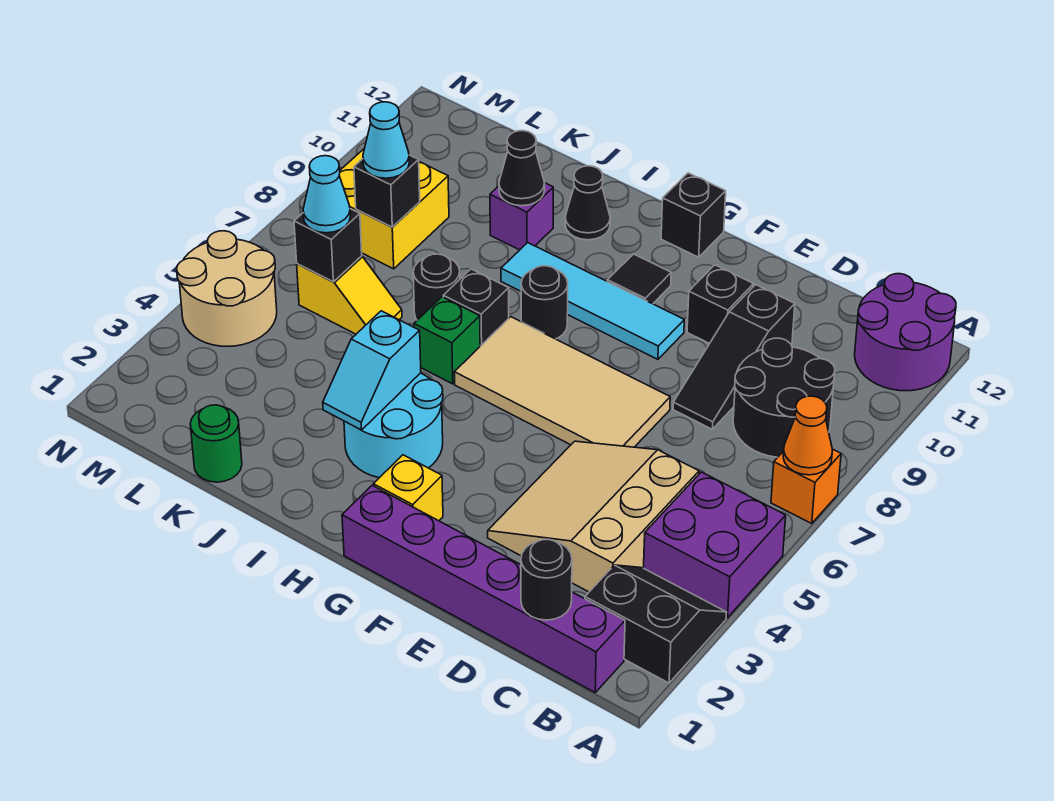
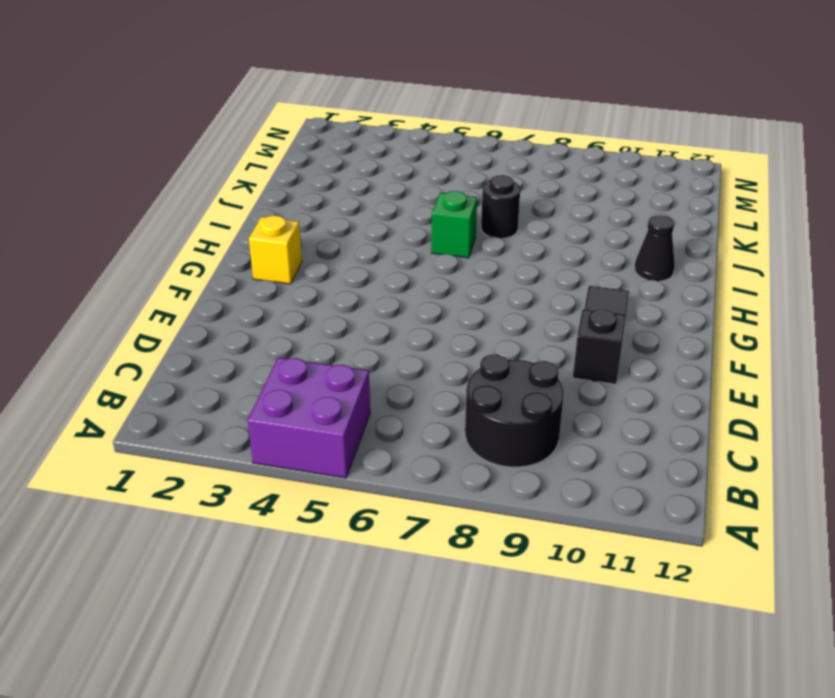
none -> black 2x2 slope [585,565,727,683]
none -> orange 1x1 brick [771,449,841,523]
none -> purple 2x2 round brick [855,274,956,391]
none -> purple 1x6 brick [342,486,625,692]

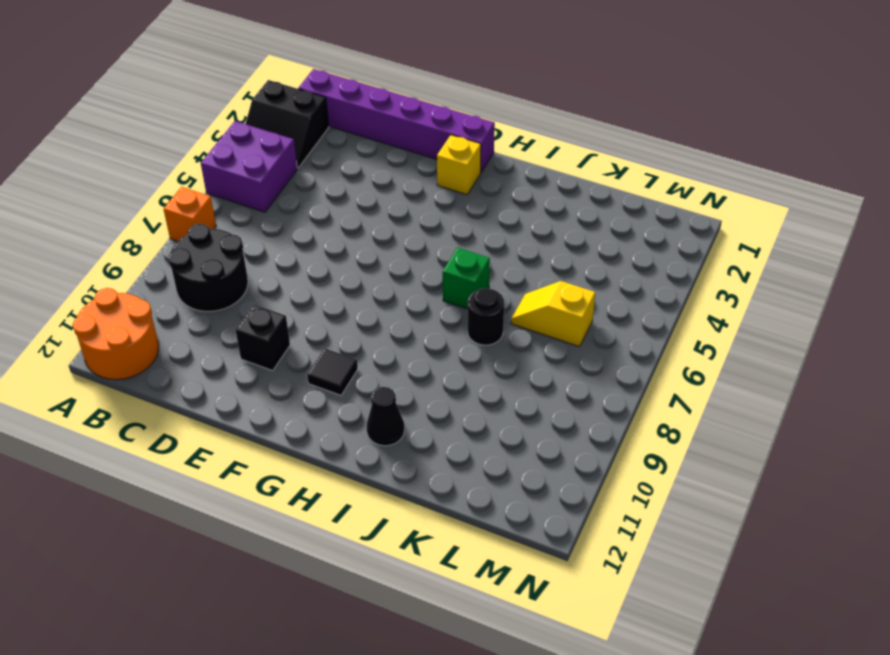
orange 2x2 round brick [73,288,159,380] -> purple 2x2 round brick [855,274,956,391]
none -> tan 3x3 slope [488,441,699,592]
none -> black 1x3 slope [673,285,795,429]
none -> tan 2x4 tile [454,317,670,447]
none -> cyan 1x4 tile [501,243,684,359]

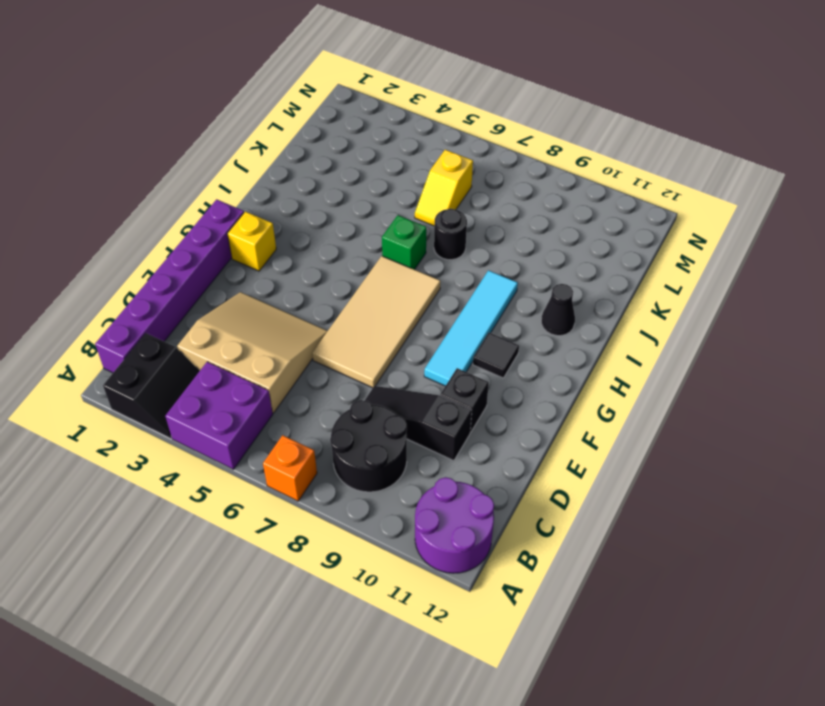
none -> black 1x1 brick [661,173,726,257]
none -> cyan 2x2 round brick [344,373,443,478]
none -> black 1x1 round brick [521,266,568,339]
none -> black 1x1 brick [443,269,509,346]

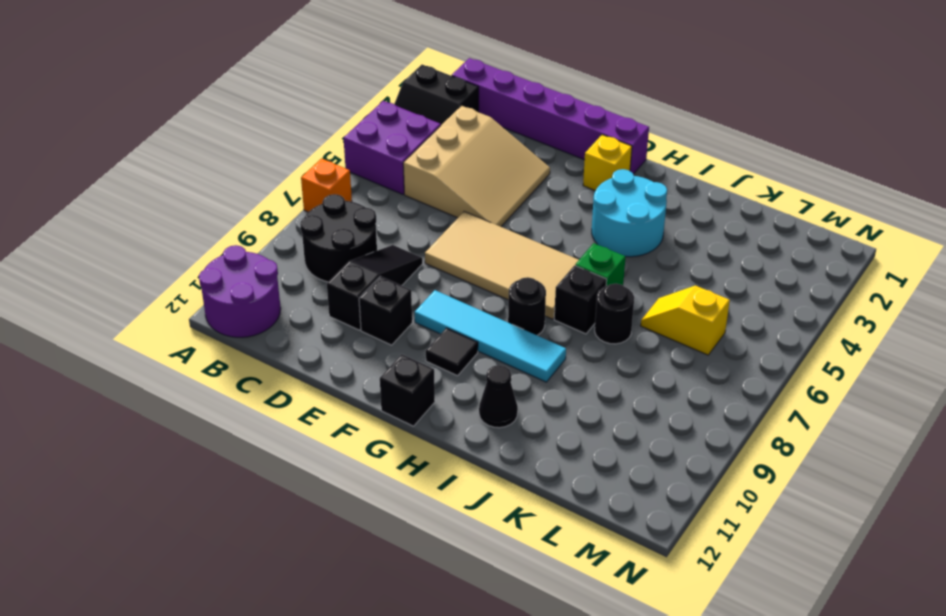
none -> purple 1x1 brick [490,183,553,250]
none -> green 1x1 round brick [190,405,242,482]
none -> yellow 2x2 brick [339,149,449,269]
none -> tan 2x2 round brick [177,231,277,346]

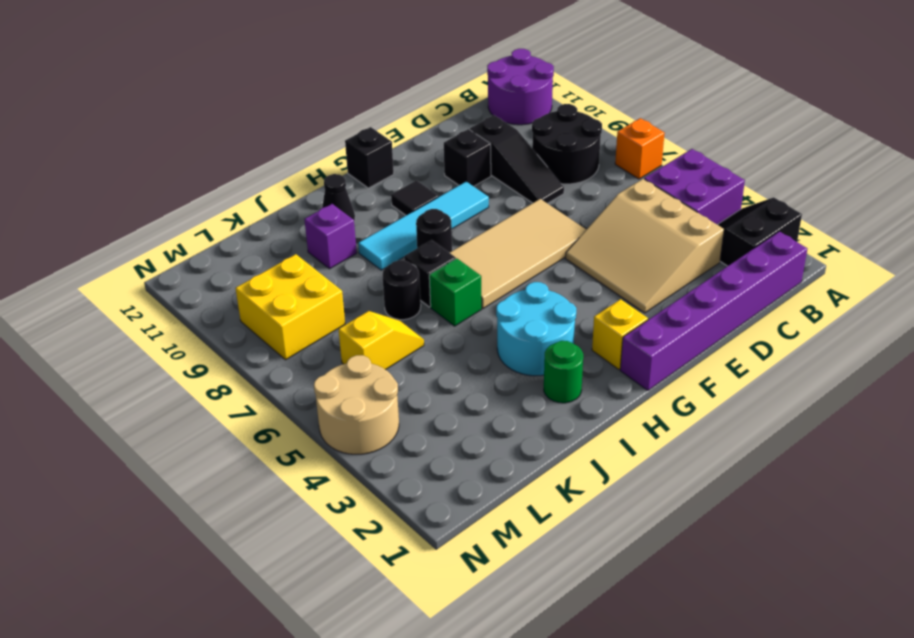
green 1x1 round brick [544,341,583,403] -> green 1x1 round brick moved to [190,405,242,482]
none -> orange 1x1 cone [783,396,832,475]
none -> black 1x1 round brick [521,539,572,620]
none -> cyan 1x2 slope [323,311,421,430]
none -> black 1x1 cone [499,131,545,206]

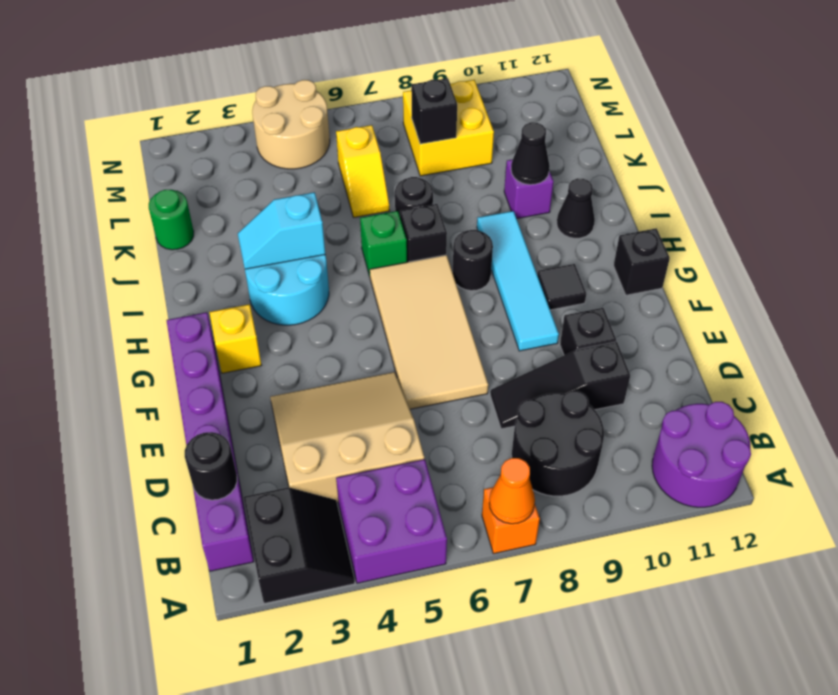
none -> black 1x1 brick [294,209,362,282]
none -> cyan 1x1 cone [303,156,350,233]
none -> cyan 1x1 cone [363,102,409,178]

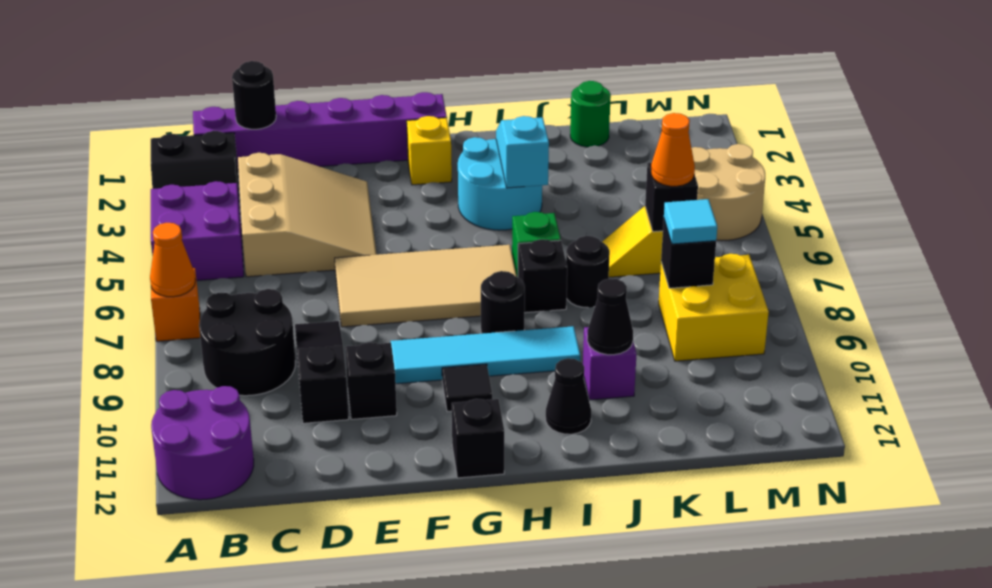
orange 1x1 cone [651,113,695,186] -> cyan 1x1 cone [303,156,350,233]
cyan 1x1 tile [664,199,717,244] -> cyan 1x1 cone [363,102,409,178]

